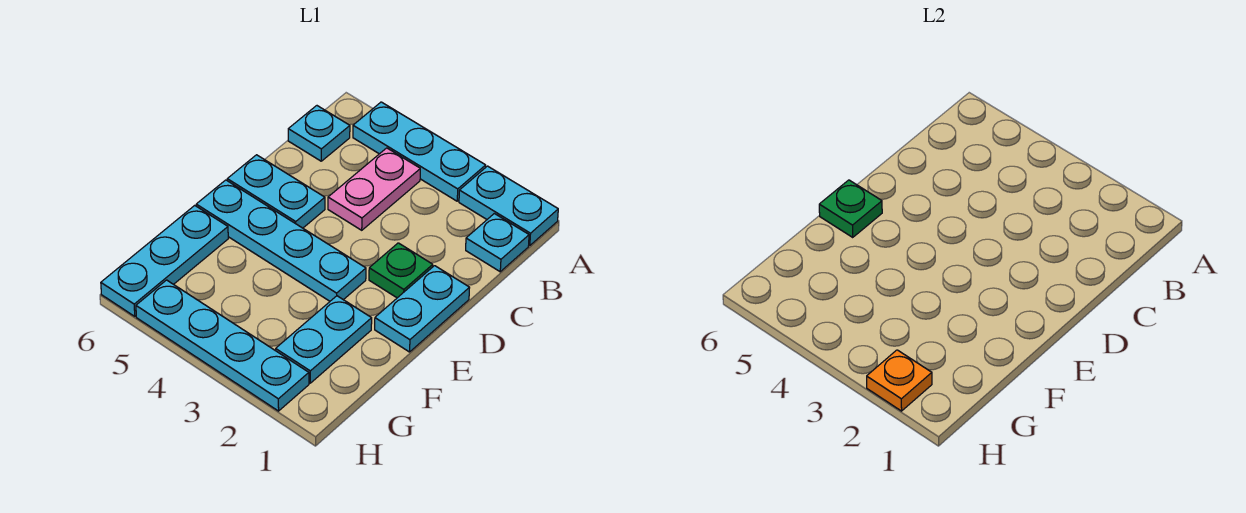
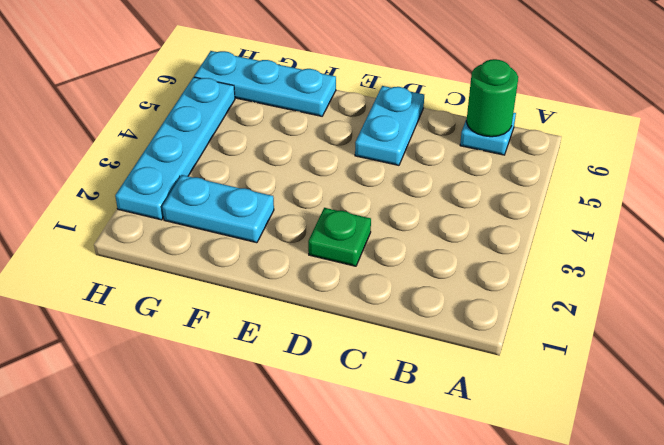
green 1x1 round brick [466,59,518,137] -> none
none -> cyan 1x2 plate [459,166,558,246]
none -> cyan 1x3 plate [353,102,486,201]
none -> cyan 1x1 plate [466,214,529,272]

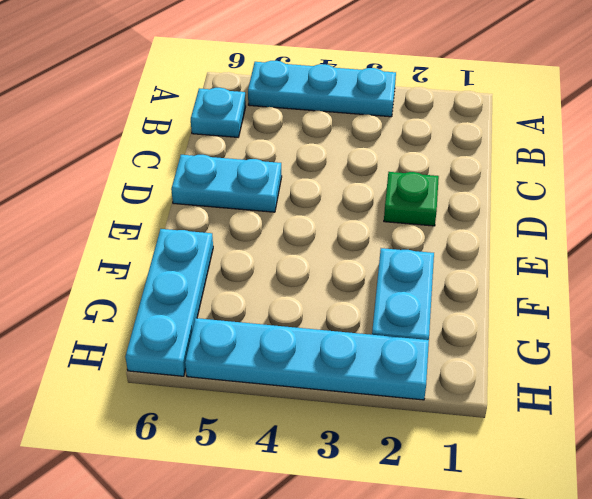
none -> cyan 1x2 plate [459,166,558,246]
none -> cyan 1x1 plate [466,214,529,272]
none -> pink 1x2 plate [328,148,420,230]

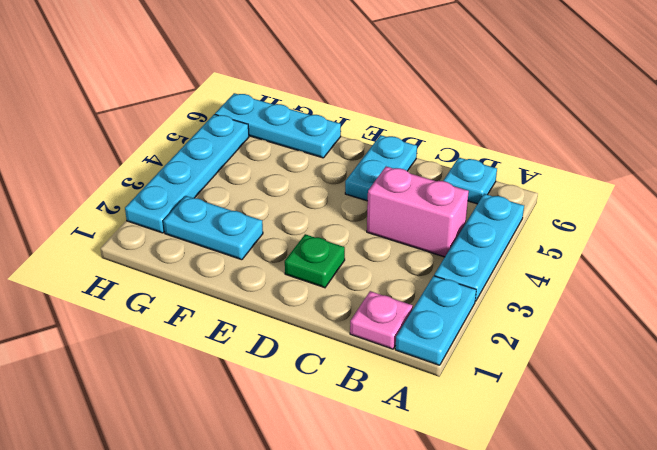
pink 1x1 plate [350,291,413,349] -> cyan 1x1 plate [466,214,529,272]
pink 1x2 brick [367,167,469,257] -> pink 1x2 plate [328,148,420,230]
none -> cyan 1x2 plate [375,266,469,352]
none -> cyan 1x4 plate [196,180,366,301]
none -> green 1x1 plate [819,180,882,237]

